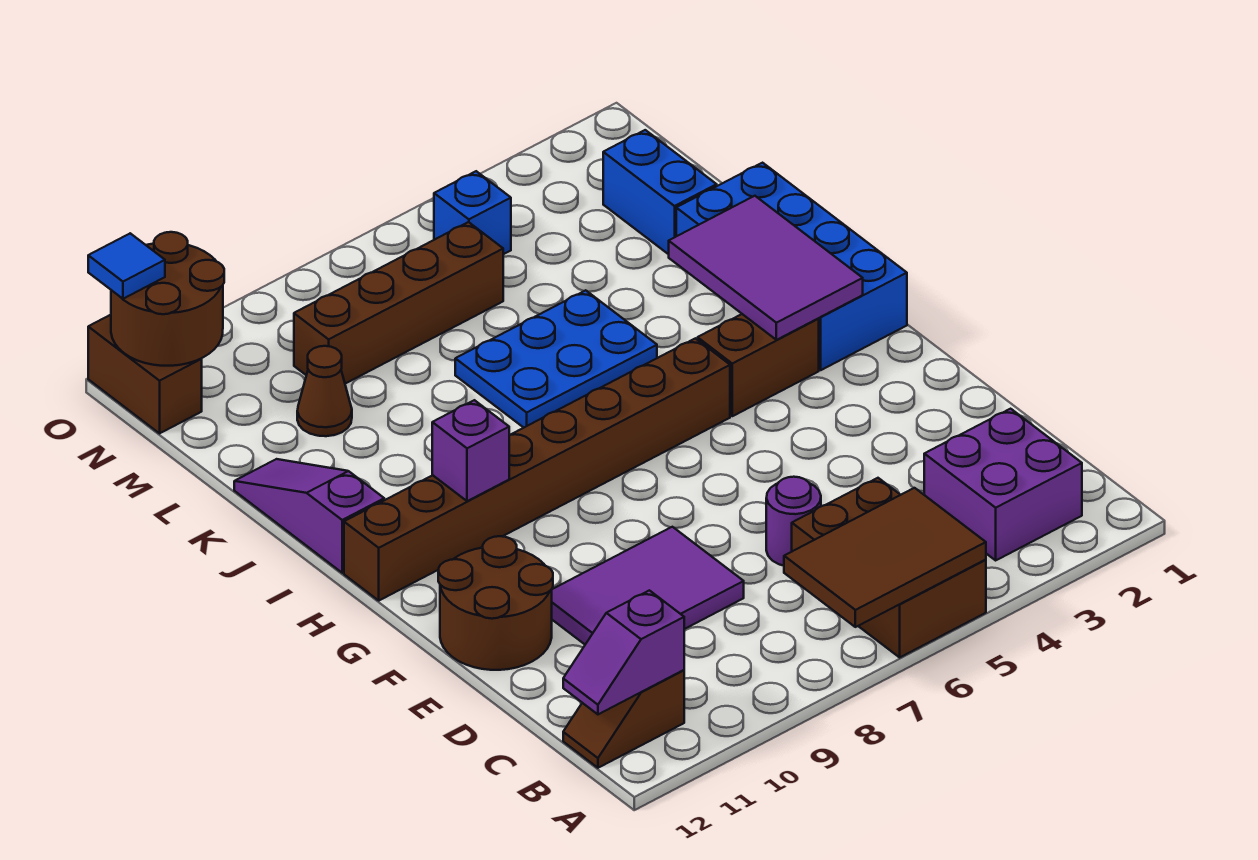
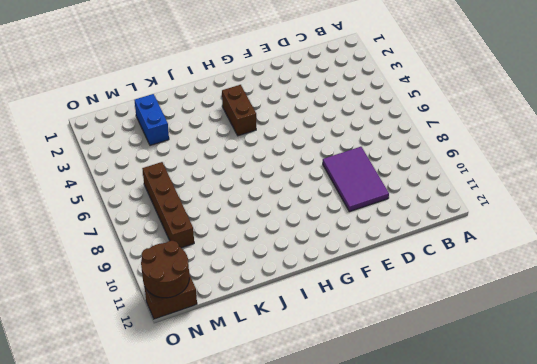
blue 1x2 brick [135,94,169,145] -> blue 1x2 brick turned to [603,130,717,254]
none -> brown 2x3 brick [792,478,986,657]
none -> purple 2x2 brick [924,409,1082,560]
none -> brown 1x2 slope [563,670,684,768]

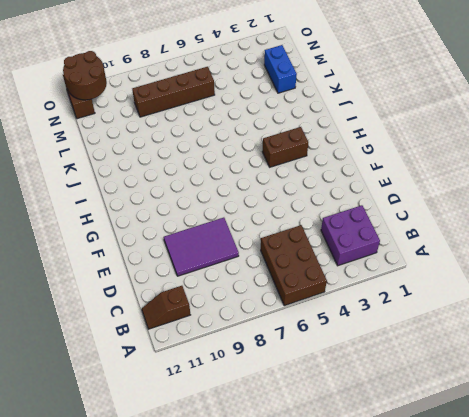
none -> purple 1x1 round brick [766,477,821,566]
none -> brown 2x2 round brick [438,536,553,670]
none -> blue 2x4 brick [676,163,907,370]

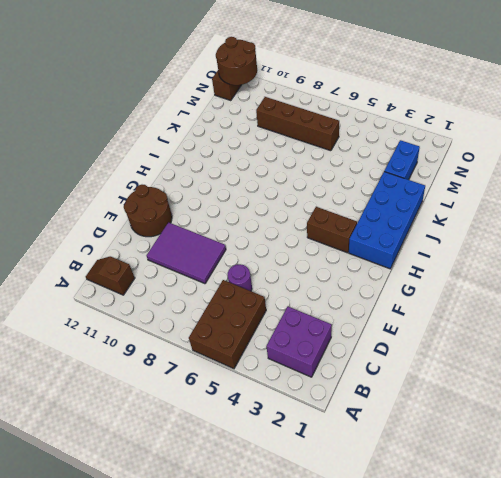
none -> brown 1x8 brick [344,338,730,600]
none -> purple 1x3 slope [234,459,384,573]
none -> blue 2x3 plate [455,290,657,428]

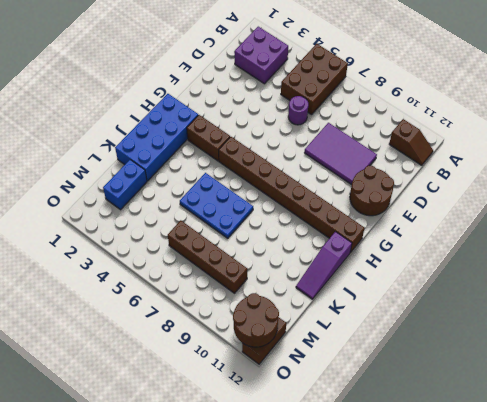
none -> brown 1x1 cone [297,346,352,436]
none -> blue 1x1 brick [434,171,511,254]
none -> brown 2x3 tile [784,488,986,627]

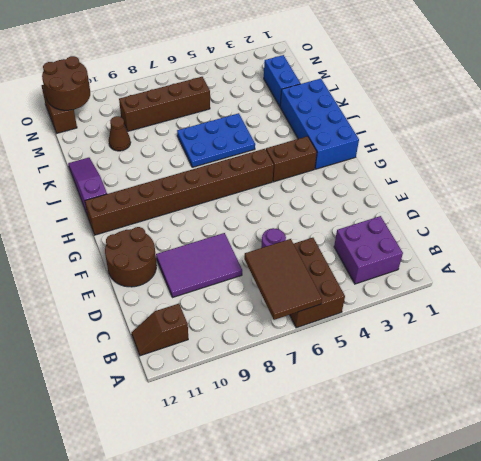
brown 2x3 tile [244,239,322,320] -> brown 2x3 tile turned to [784,488,986,627]
none -> blue 1x1 brick [434,171,511,254]
none -> purple 1x2 slope [563,590,684,714]
none -> purple 2x3 tile [669,196,863,340]

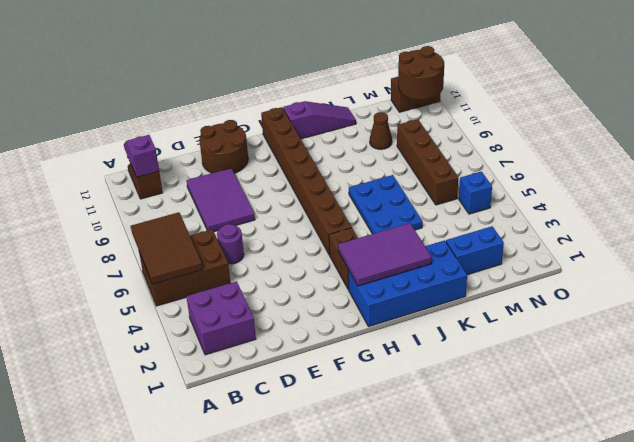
none -> purple 1x1 brick [432,400,509,501]
none -> blue 1x1 tile [88,233,165,299]

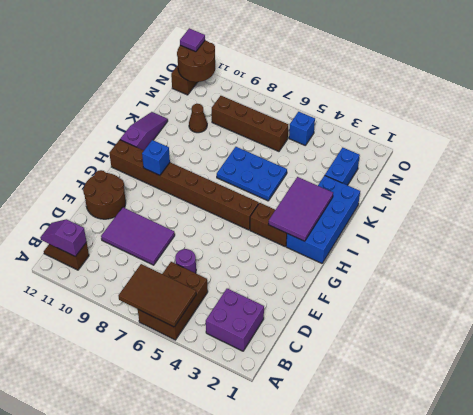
blue 1x1 brick [142,140,170,175] -> purple 1x1 brick [432,400,509,501]
purple 1x1 tile [180,28,205,52] -> blue 1x1 tile [88,233,165,299]

